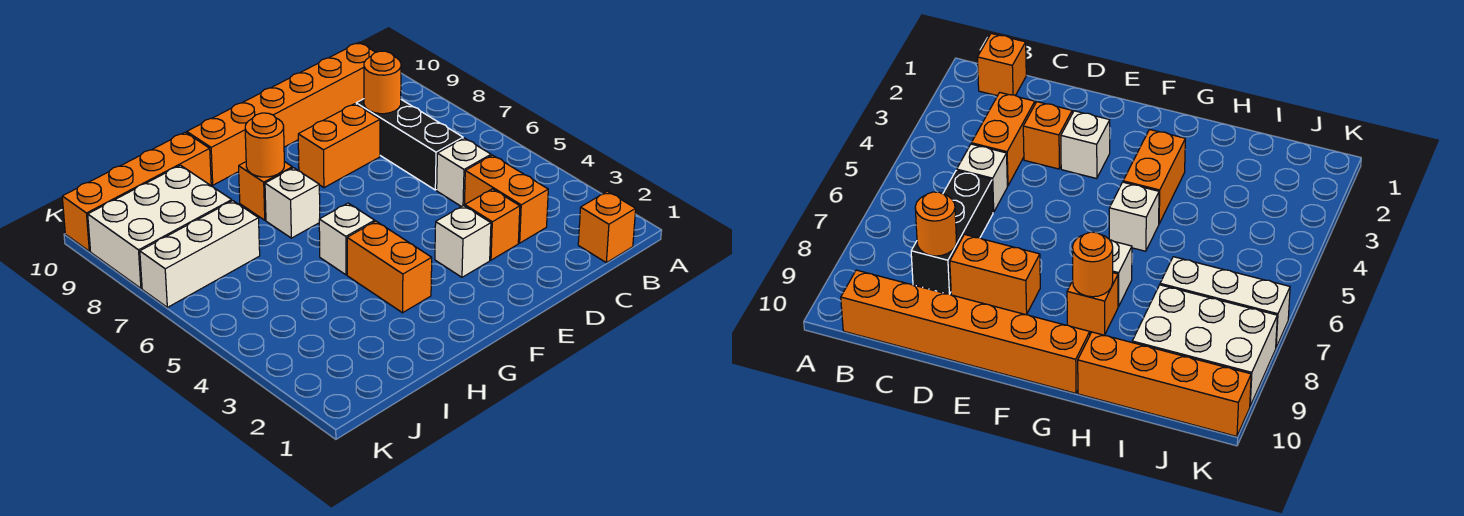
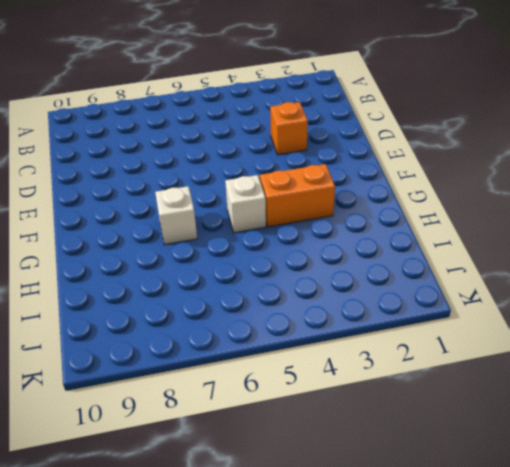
none -> orange 1x1 brick [578,191,636,263]
none -> orange 1x6 brick [187,42,376,185]
none -> orange 1x2 brick [464,155,548,243]

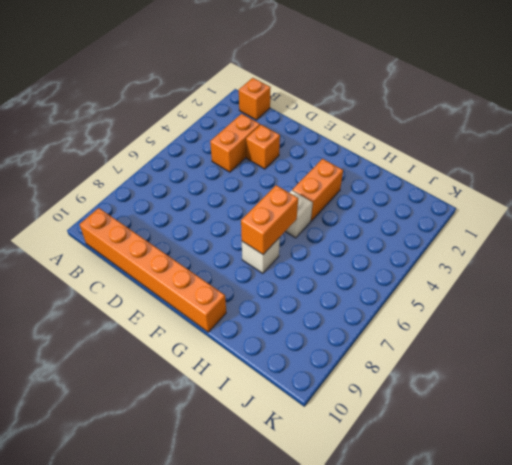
orange 1x2 brick [241,185,298,254] -> orange 1x2 brick turned to [298,104,380,188]
none -> white 1x1 brick [437,138,491,207]
none -> black 1x3 brick [356,99,463,190]
none -> white 1x1 brick [435,206,491,277]

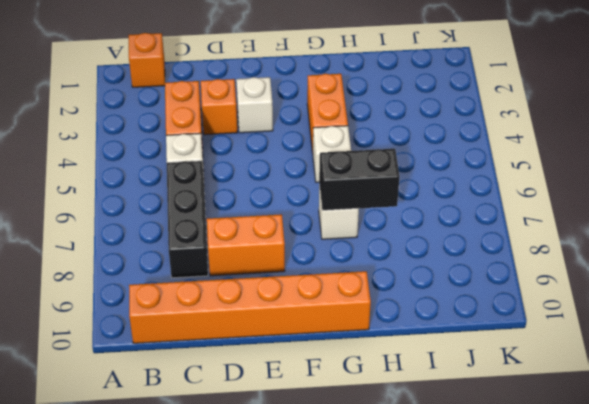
black 1x2 brick [319,149,400,210] -> none
none -> orange 1x1 brick [239,162,292,220]
none -> orange 1x4 brick [62,132,211,251]
none -> white 1x3 brick [140,201,260,307]

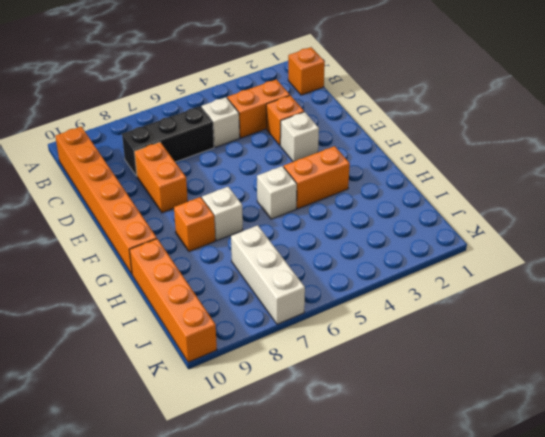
none -> white 2x3 brick [88,165,232,288]
none -> orange 1x1 round brick [364,51,401,114]
none -> orange 1x1 round brick [245,113,284,177]

